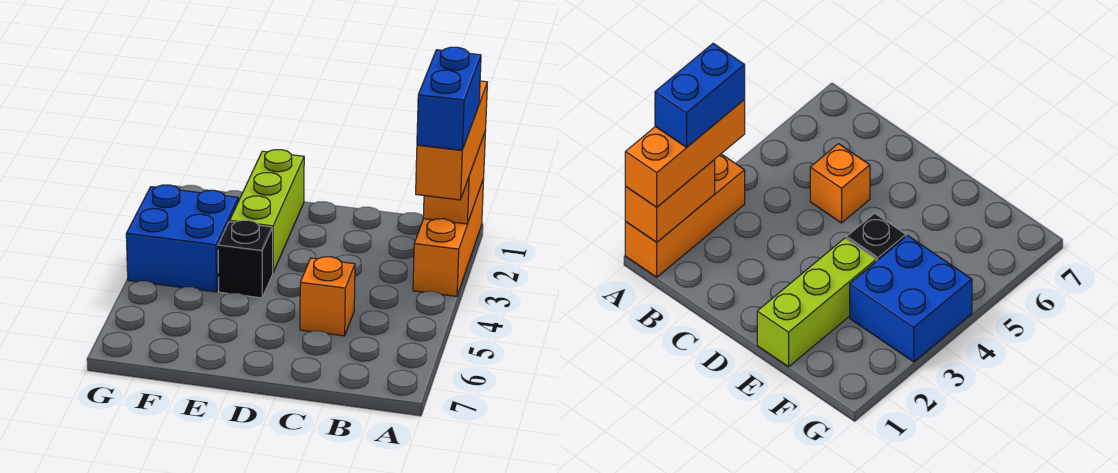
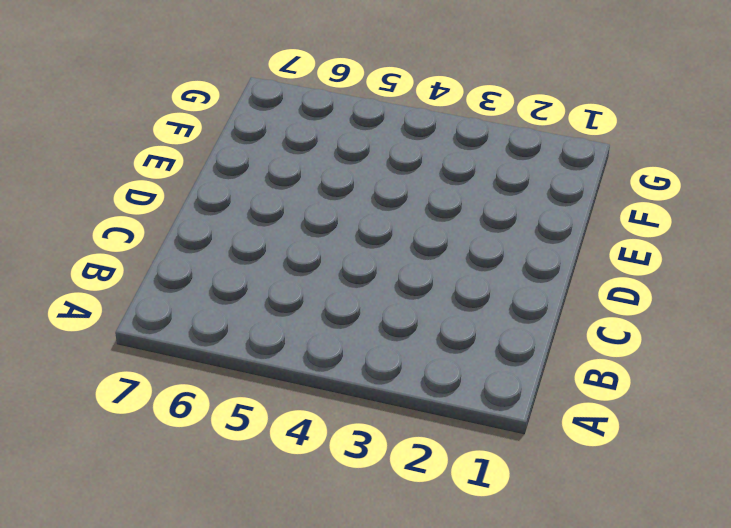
none -> orange 1x3 brick [413,179,484,296]
none -> orange 1x1 brick [300,257,355,336]

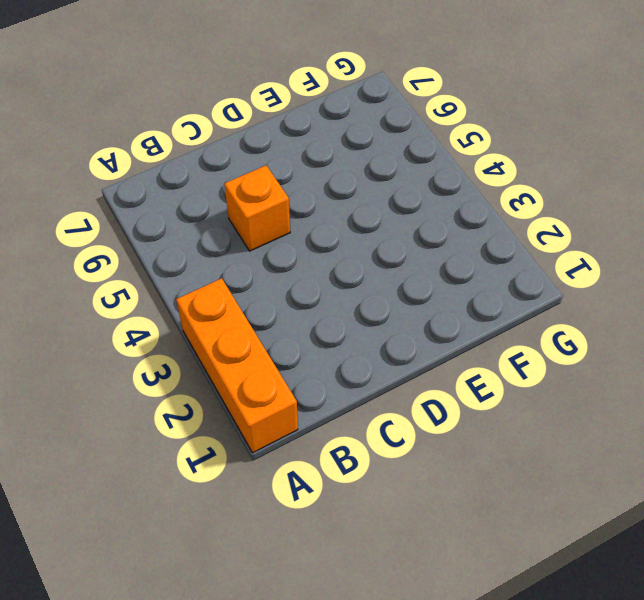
none -> lime 1x3 brick [230,150,304,272]
none -> black 1x1 brick [218,220,273,298]

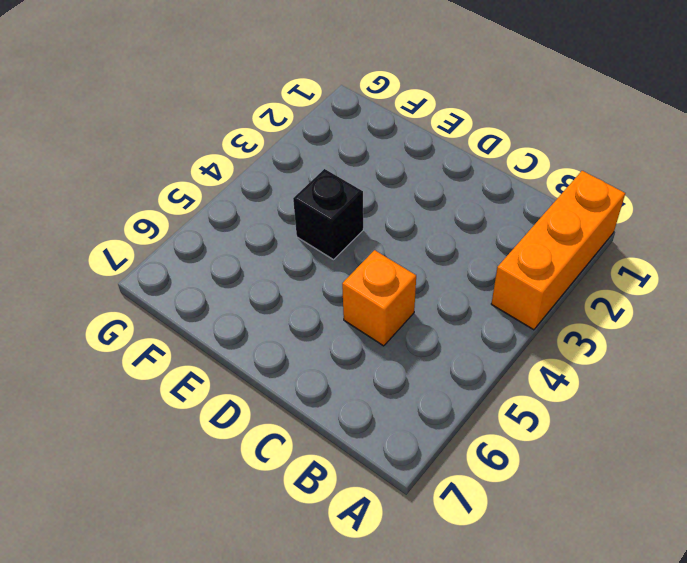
none -> lime 1x3 brick [230,150,304,272]
none -> blue 2x2 brick [126,185,238,292]

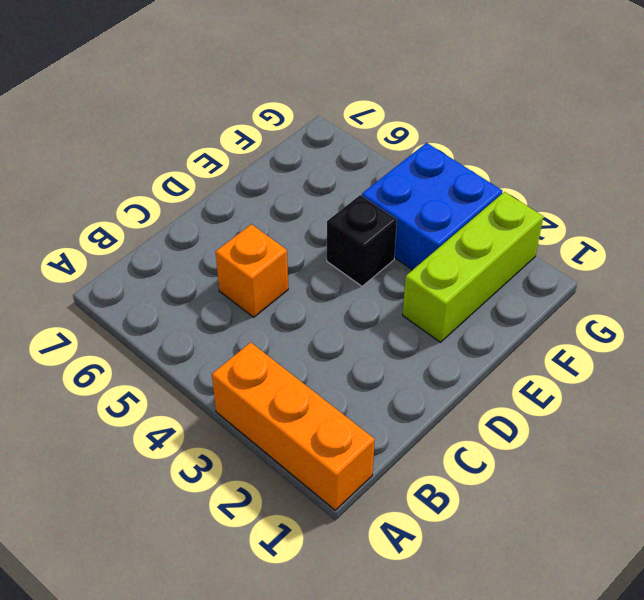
lime 1x3 brick [403,192,543,342] -> lime 1x3 brick turned to [230,150,304,272]
none -> orange 1x2 brick [423,131,486,224]
none -> orange 1x3 brick [416,81,487,200]

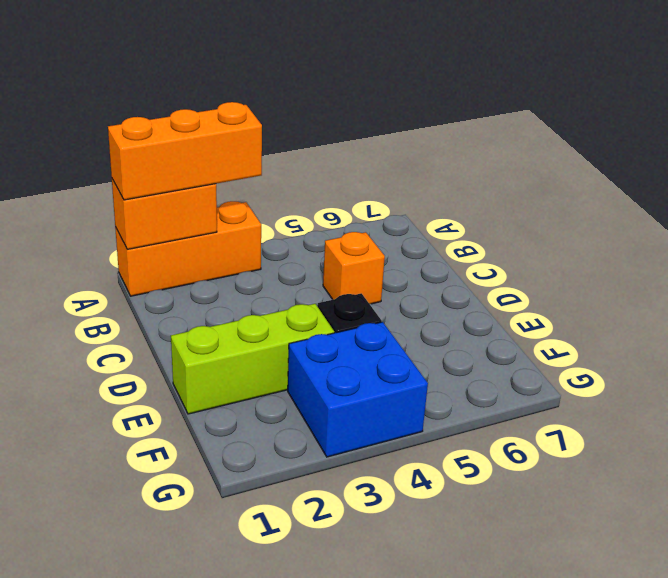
none -> blue 1x2 brick [417,47,481,150]

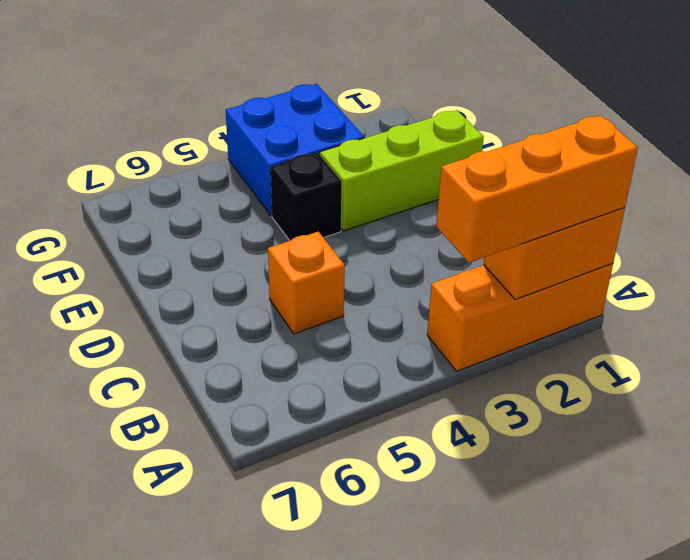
none -> blue 1x2 brick [417,47,481,150]

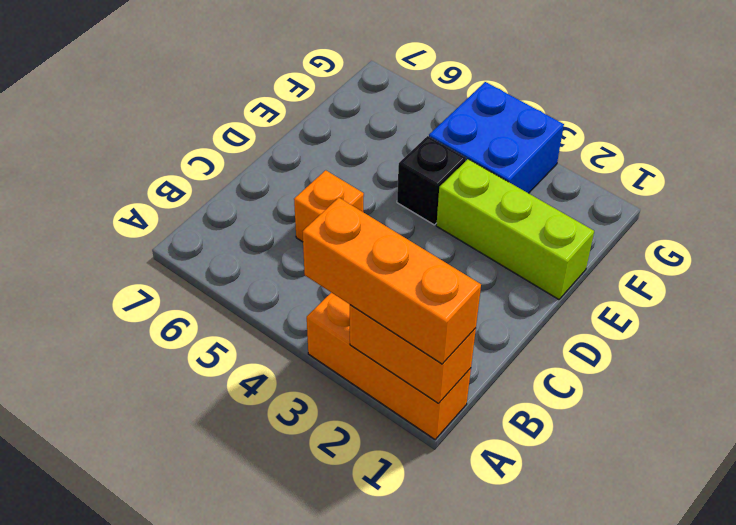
none -> blue 1x2 brick [417,47,481,150]

